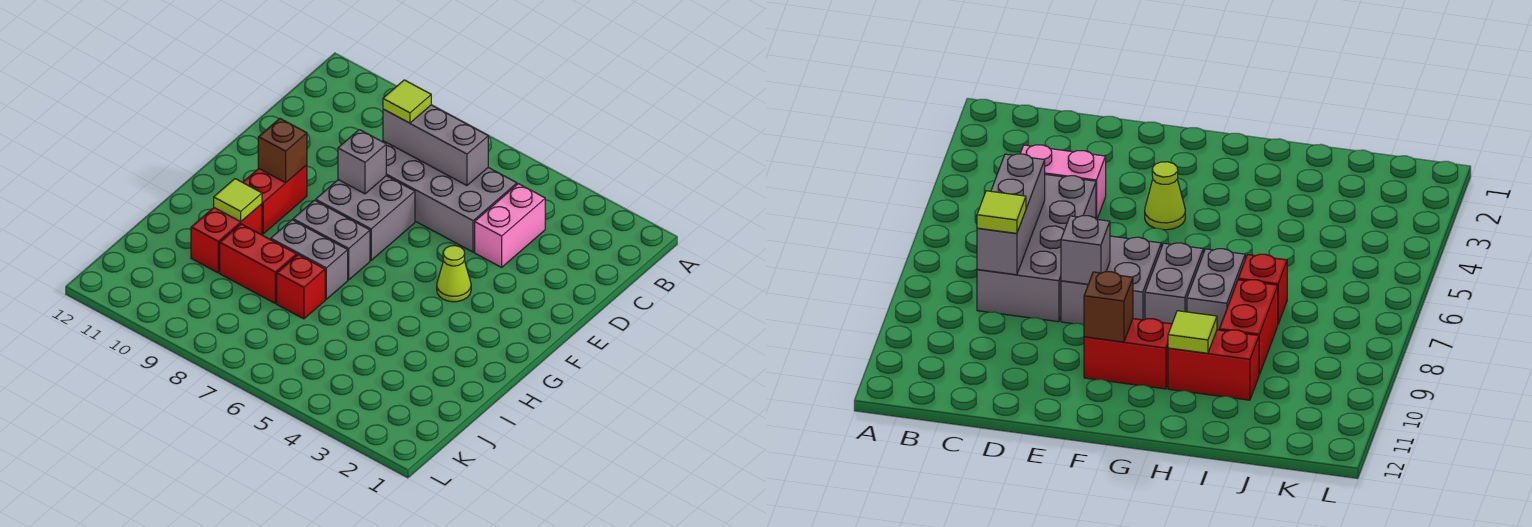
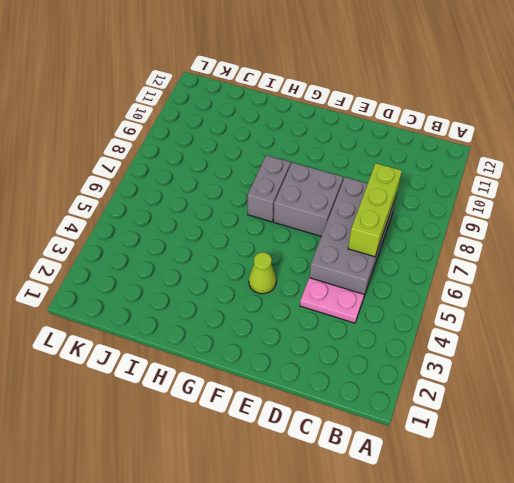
pink 1x2 plate [300,278,364,323] -> pink 1x2 brick [475,184,545,267]
lime 1x3 brick [348,163,402,257] -> grey 1x3 brick [383,105,488,185]
none -> red 1x2 brick [243,165,307,234]
none -> grey 1x2 brick [271,220,348,299]
none -> red 1x2 brick [191,204,262,273]

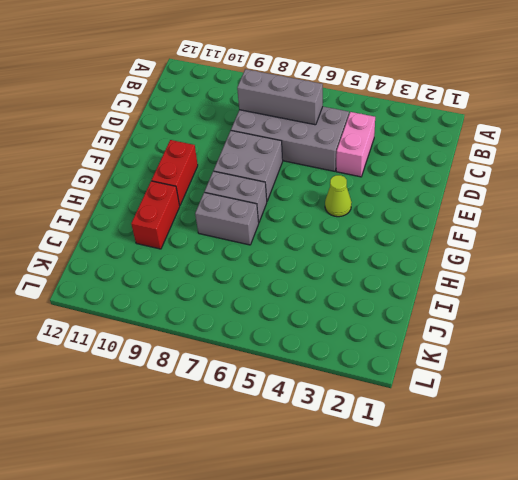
none -> red 1x1 brick [277,255,325,319]
none -> red 1x2 brick [220,224,297,303]
none -> grey 1x1 brick [338,130,386,194]

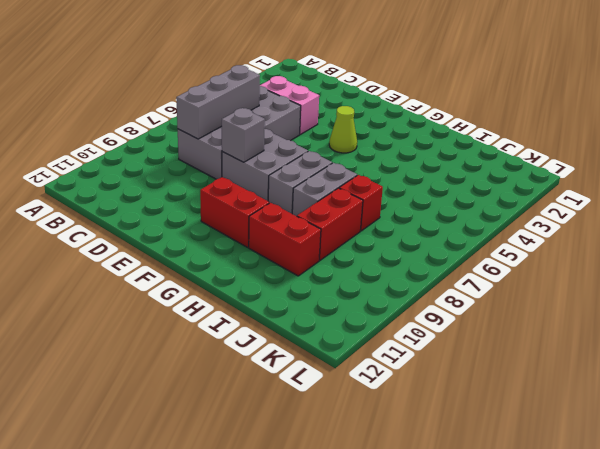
none -> brown 1x1 brick [258,119,307,183]
none -> lime 1x1 tile [214,179,262,222]
none -> lime 1x1 tile [383,80,431,123]

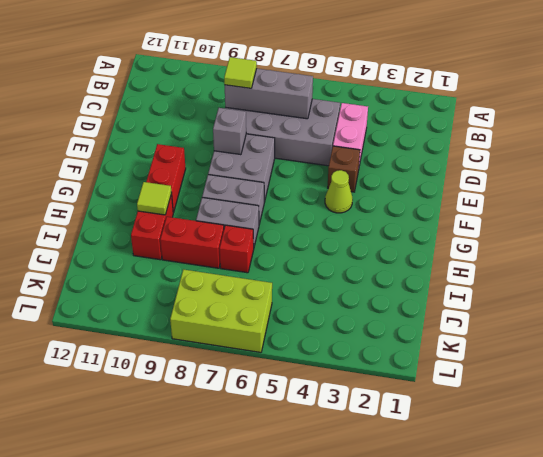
brown 1x1 brick [328,146,360,192] -> brown 1x1 brick moved to [258,119,307,183]
lime 2x3 brick [170,269,272,352] -> none

